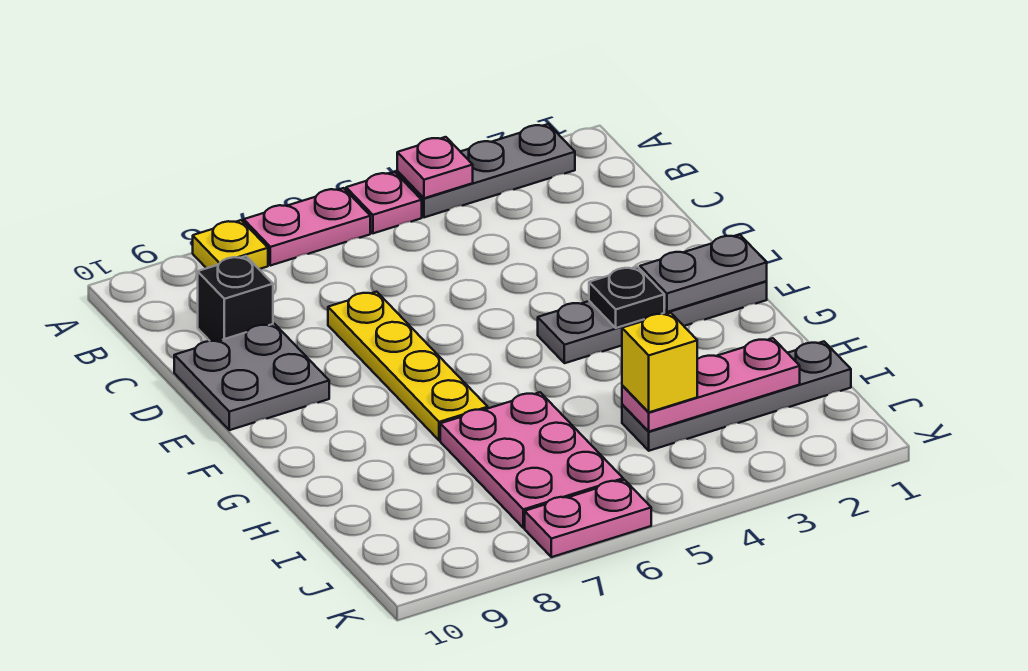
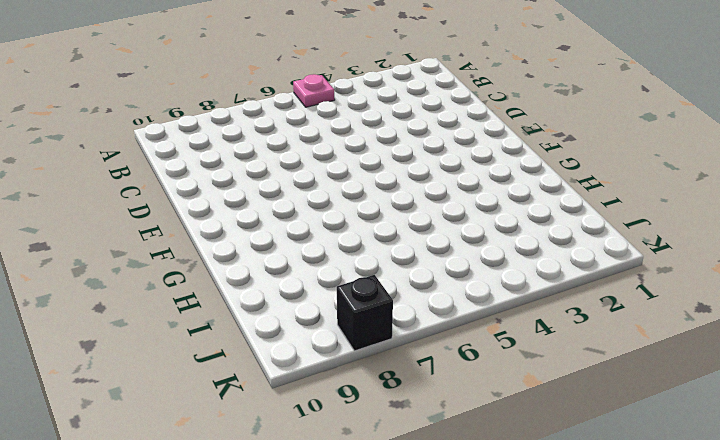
black 1x1 brick [337,275,393,351] -> black 1x1 brick moved to [198,256,273,341]
none -> grey 1x3 plate [397,124,575,217]
none -> pink 1x2 plate [244,188,370,266]
none -> yellow 1x1 plate [193,220,268,269]

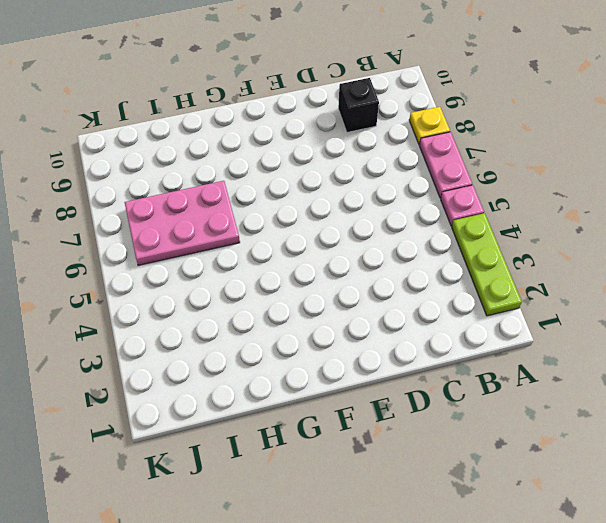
lime 1x3 plate [452,213,522,316] -> grey 1x3 plate [397,124,575,217]
none -> yellow 1x4 plate [328,292,488,440]
none -> grey 2x2 plate [174,324,329,430]
none -> grey 1x4 plate [538,281,767,363]

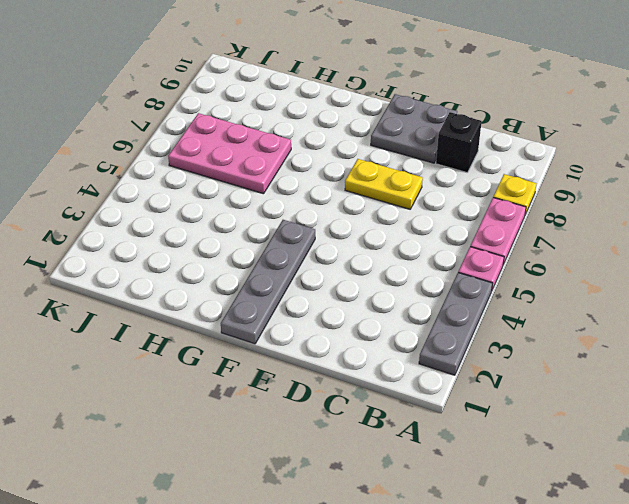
yellow 1x2 plate [345,159,423,209] -> yellow 1x4 plate [328,292,488,440]
none -> grey 1x4 plate [622,342,851,451]
none -> pink 1x2 plate [525,480,651,557]
none -> pink 1x1 plate [397,137,473,198]

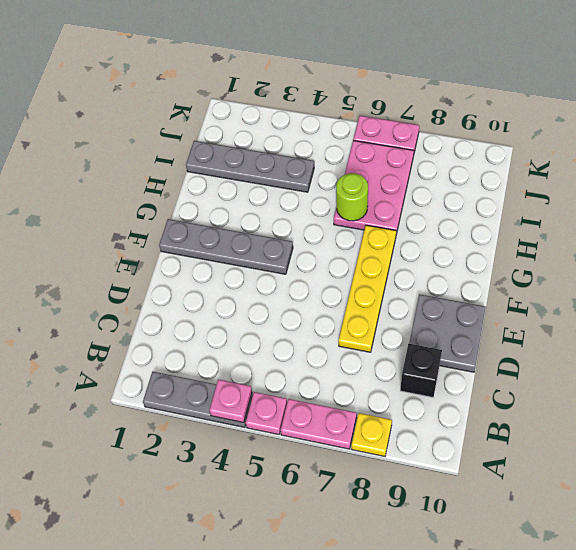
lime 1x1 round brick [336,173,368,221] -> none
none -> grey 1x2 plate [640,235,767,312]
none -> black 1x1 plate [589,267,664,328]
none -> pink 1x3 plate [622,338,800,432]

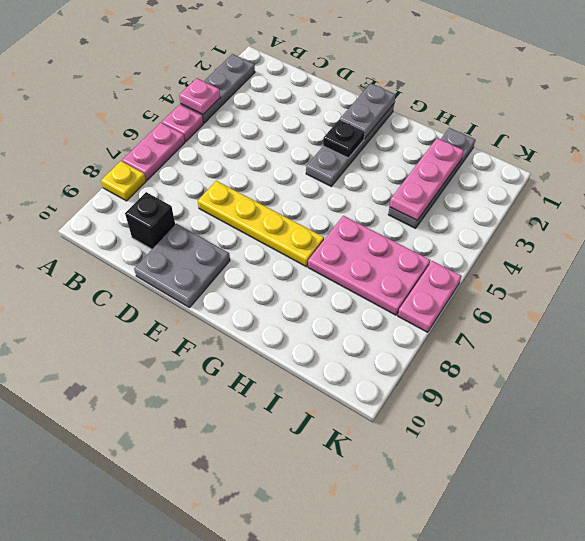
none -> yellow 1x1 brick [622,313,697,412]

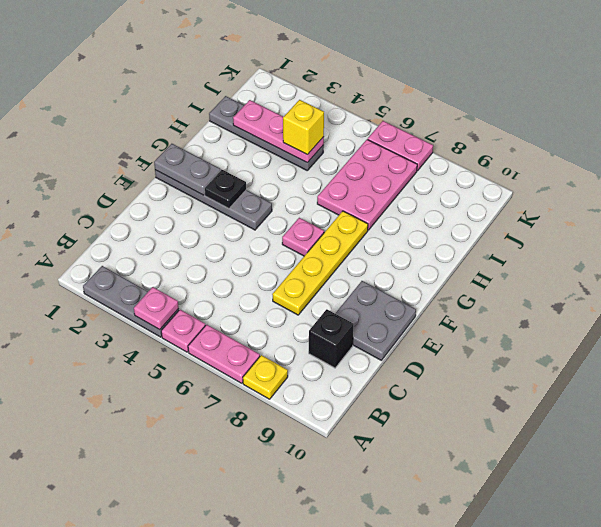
pink 1x1 plate [282,218,324,256] -> none

